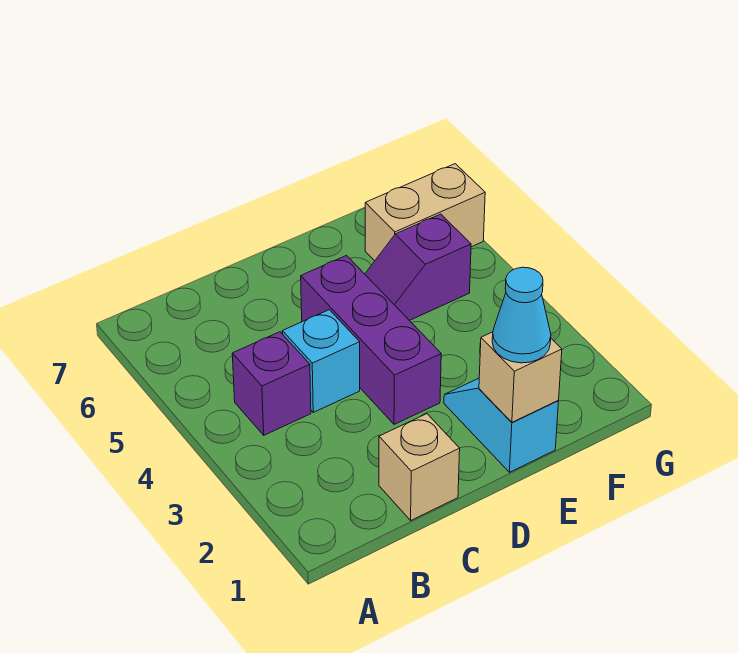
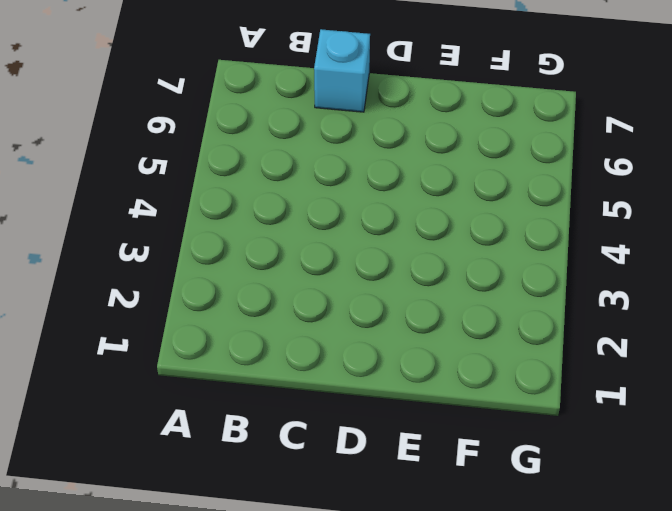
cyan 1x1 brick [314,29,370,112] -> cyan 1x1 brick moved to [282,310,360,412]
none -> purple 1x1 brick [232,332,311,435]
none -> tan 1x1 brick [379,414,460,520]

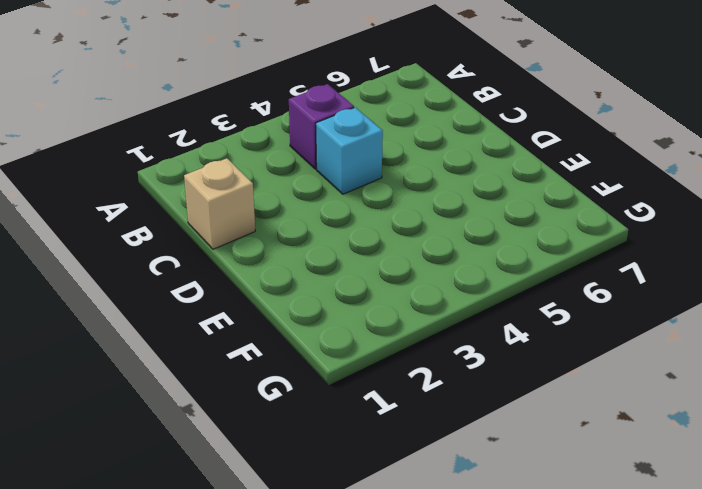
none -> purple 1x3 brick [301,256,441,424]
none -> cyan 1x2 slope [444,378,559,472]

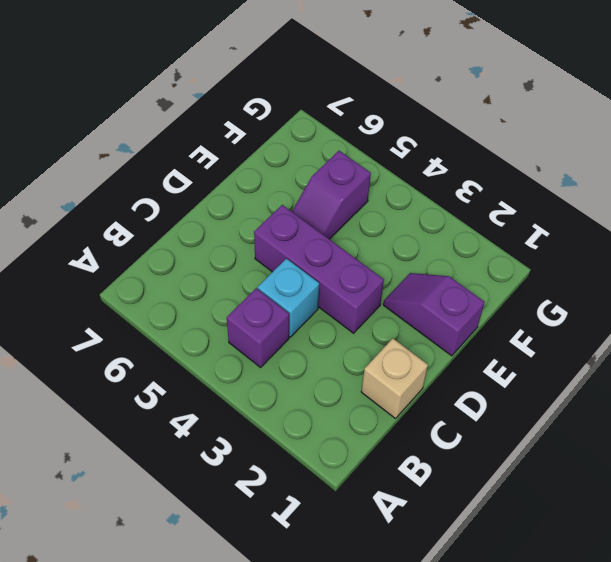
purple 1x2 slope [383,273,485,356] -> cyan 1x2 slope [444,378,559,472]
none -> tan 1x2 brick [365,164,485,261]
none -> tan 1x1 brick [479,332,562,422]

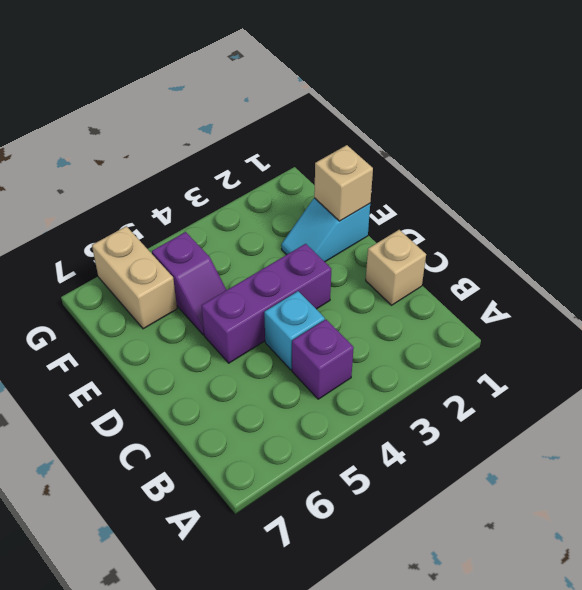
none -> cyan 1x1 cone [492,267,551,363]

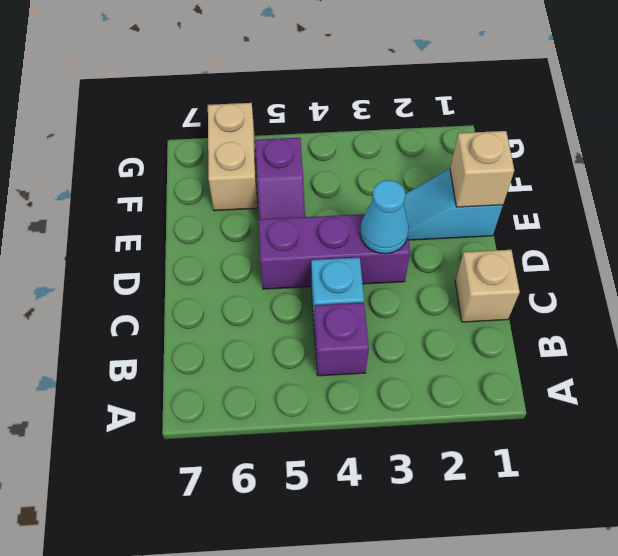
cyan 1x1 cone [360,180,409,254] -> cyan 1x1 cone moved to [492,267,551,363]

